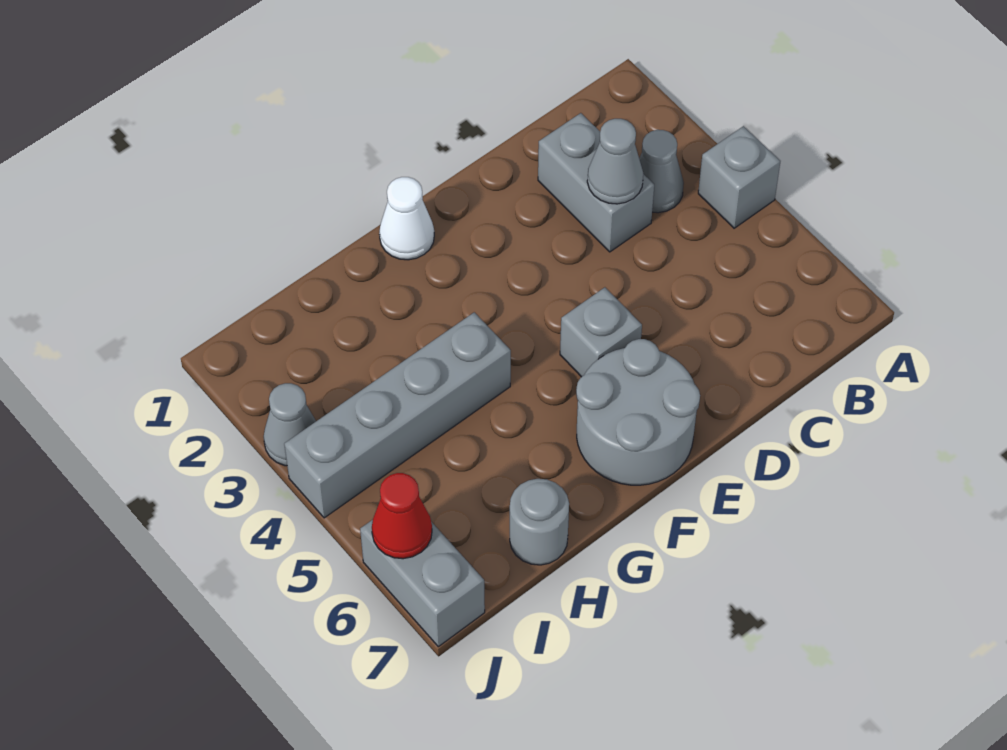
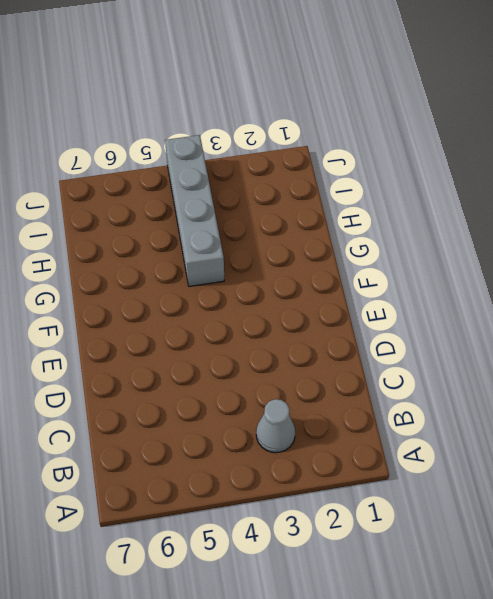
none -> grey 1x1 brick [698,126,780,228]
none -> grey 1x2 brick [538,113,654,252]
none -> grey 1x1 brick [560,287,642,377]

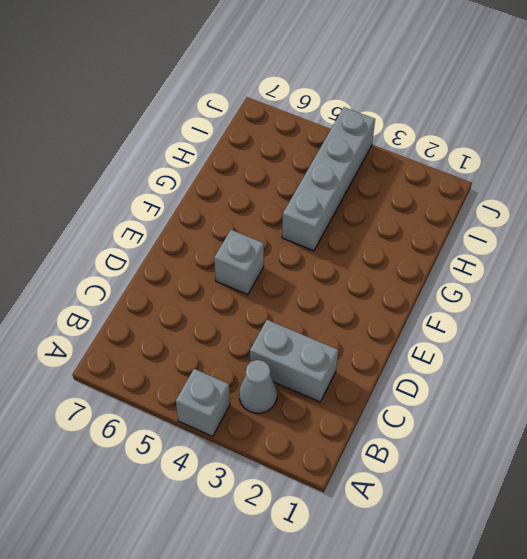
none -> grey 2x2 round brick [576,339,700,485]
none -> white 1x1 cone [379,177,434,260]
none -> grey 1x1 round brick [510,479,569,565]

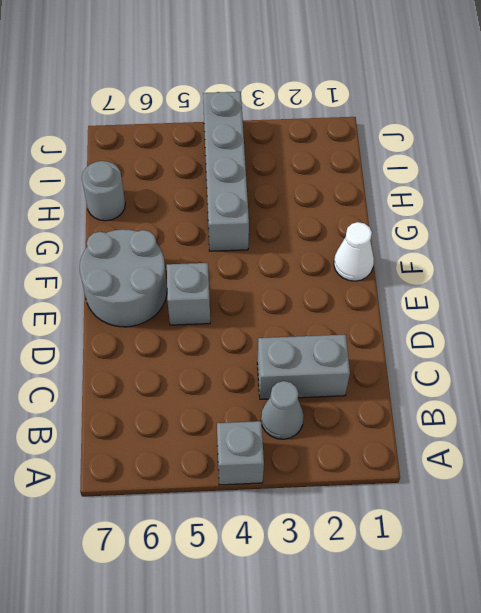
none -> grey 1x1 cone [264,383,316,466]
none -> grey 1x2 brick [360,520,485,647]
none -> grey 1x1 cone [587,119,643,204]

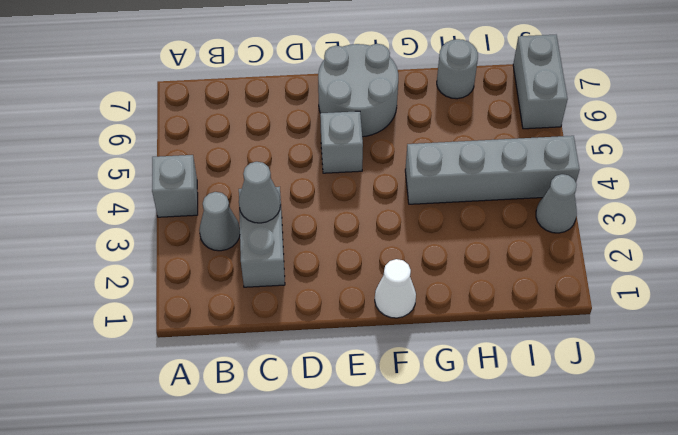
none -> red 1x1 cone [372,473,432,559]

